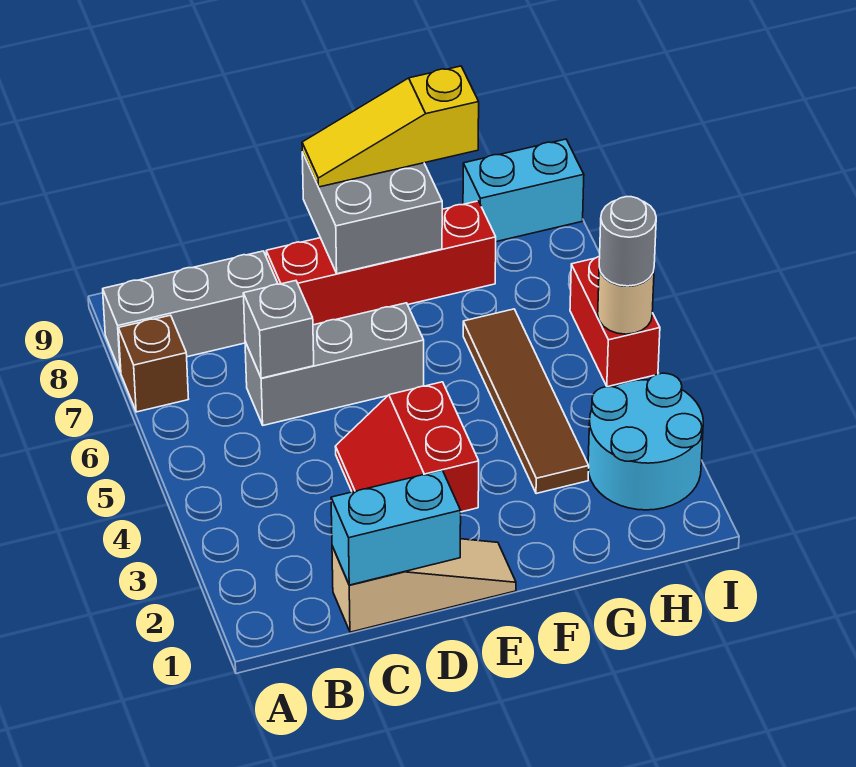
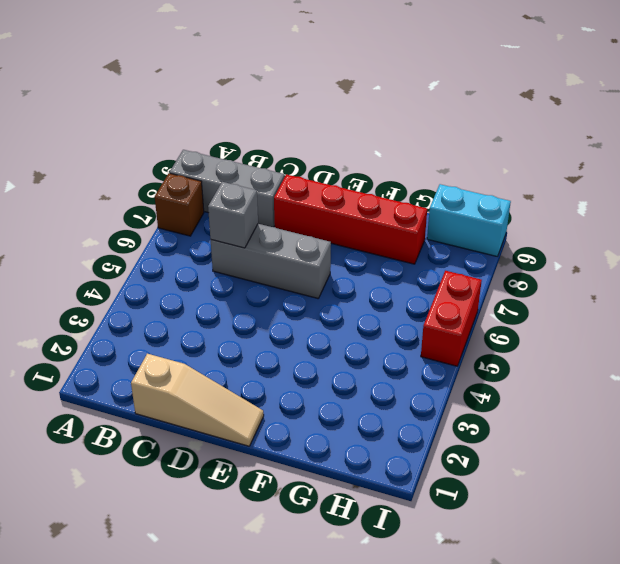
none -> red 2x2 slope [335,382,479,512]
none -> brown 1x4 tile [463,309,589,494]
none -> cyan 2x2 round brick [588,373,703,510]

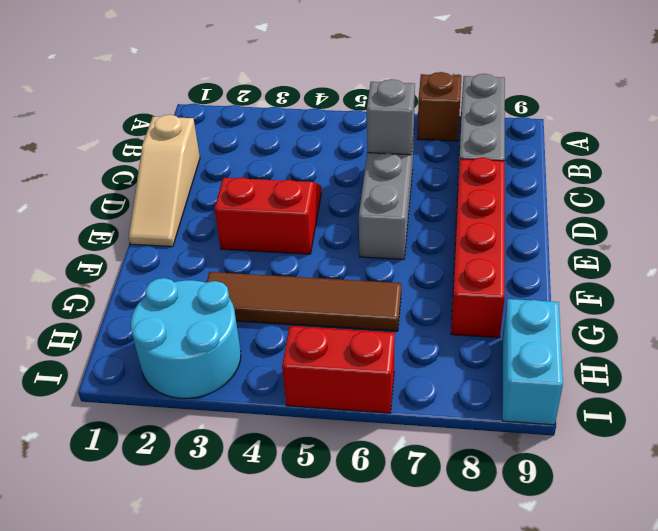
none -> cyan 1x2 brick [331,470,461,585]
none -> grey 2x2 brick [302,152,442,274]
none -> tan 1x1 round brick [598,268,654,334]

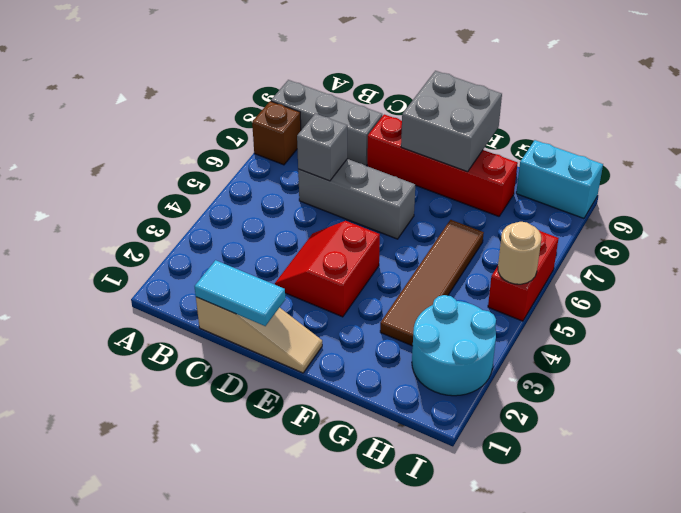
cyan 1x2 tile [195,260,285,326] -> cyan 1x2 brick [331,470,461,585]
none -> yellow 1x3 slope [302,66,479,187]
none -> grey 1x1 round brick [599,197,656,286]

